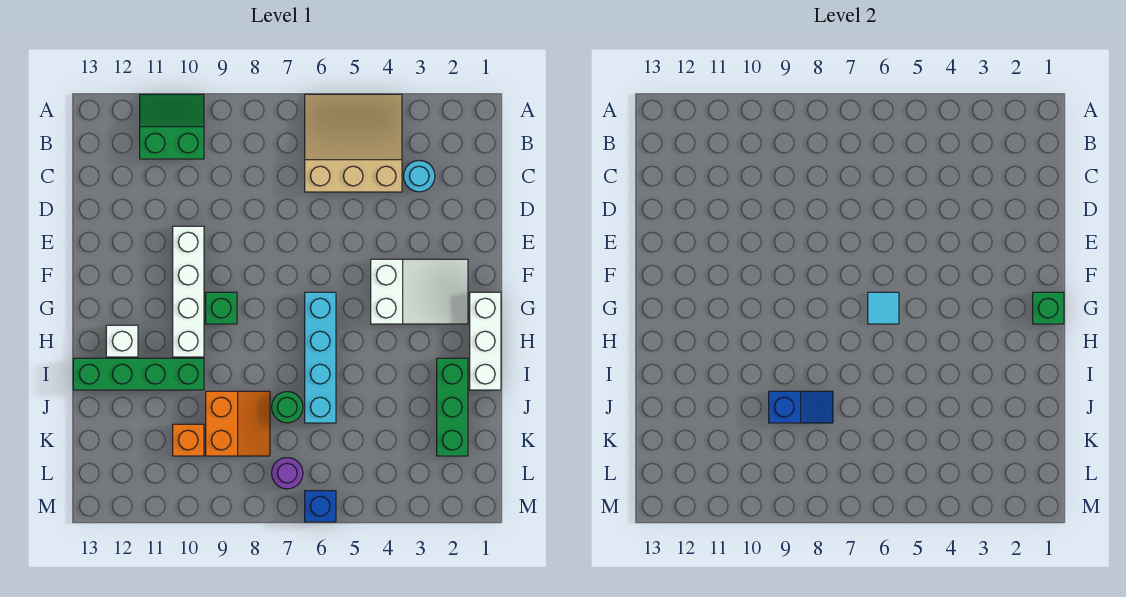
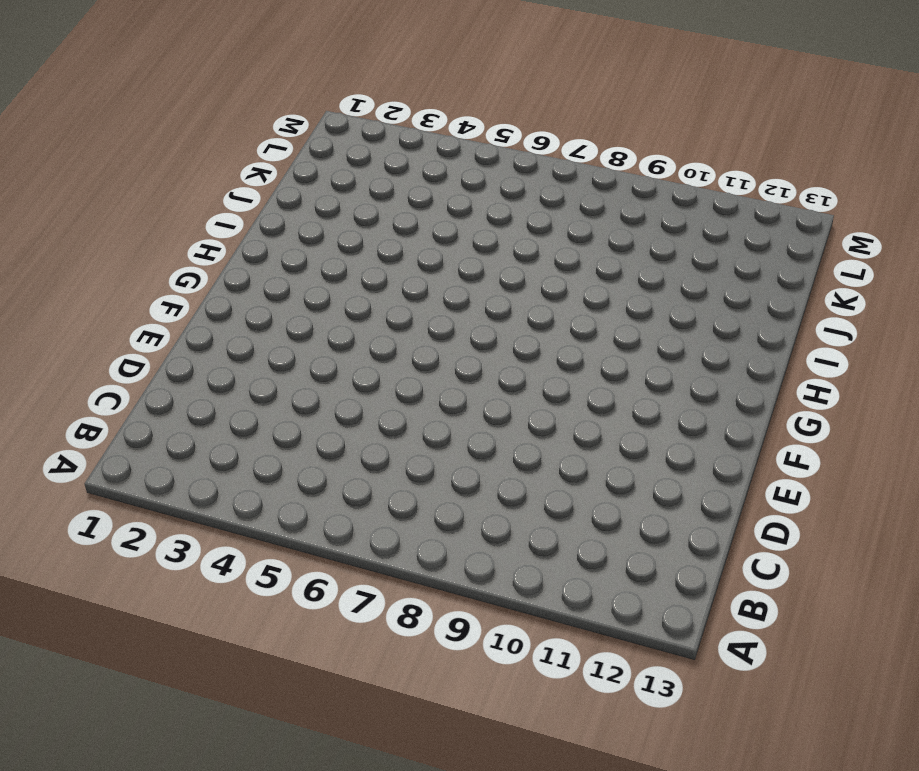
none -> tan 3x3 slope [305,94,402,192]
none -> green 2x2 slope [140,94,204,159]
none -> cyan 1x1 round brick [404,160,435,192]

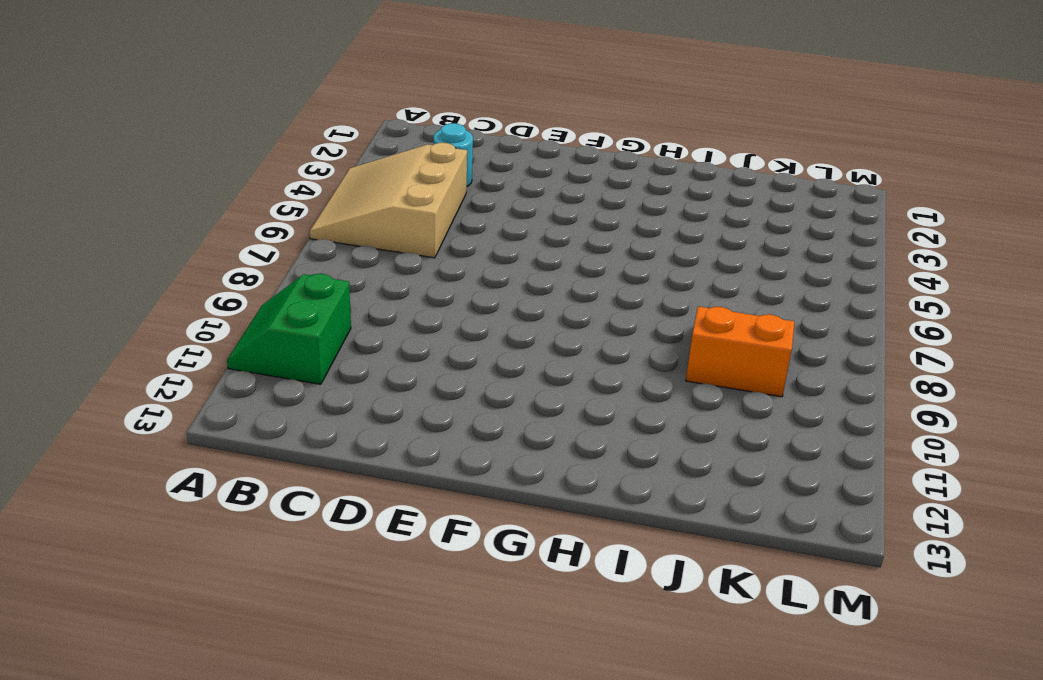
none -> white 1x4 brick [173,226,204,357]
none -> white 2x3 slope [371,259,468,324]
none -> white 1x3 brick [470,292,501,390]

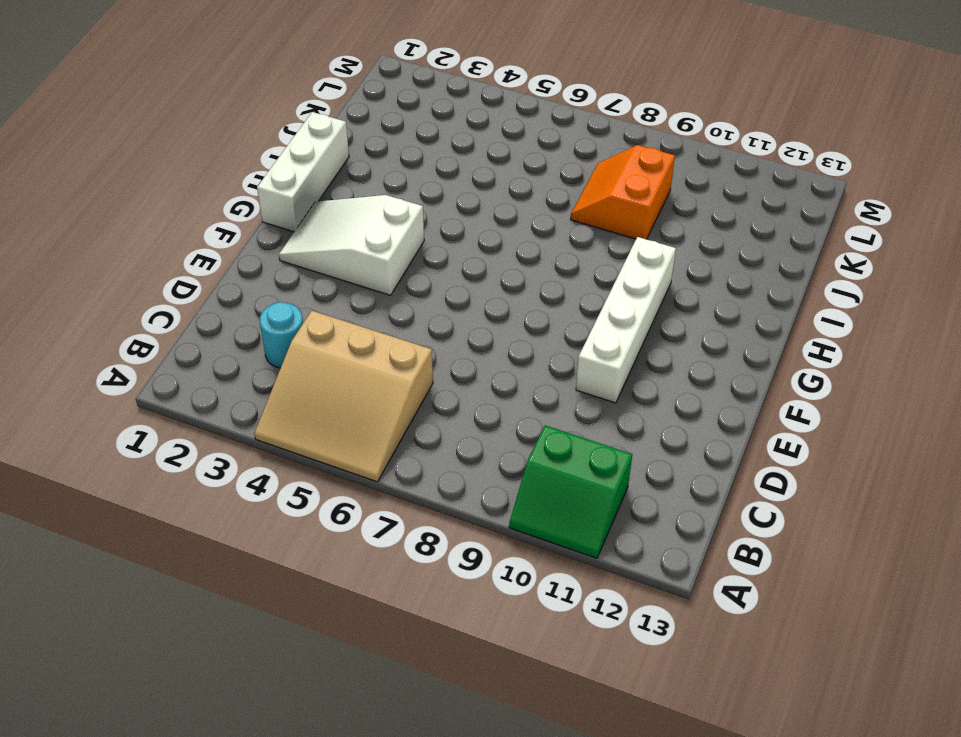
none -> cyan 1x4 brick [305,292,336,423]
none -> green 1x1 brick [206,292,237,324]
none -> white 1x1 brick [106,325,138,357]

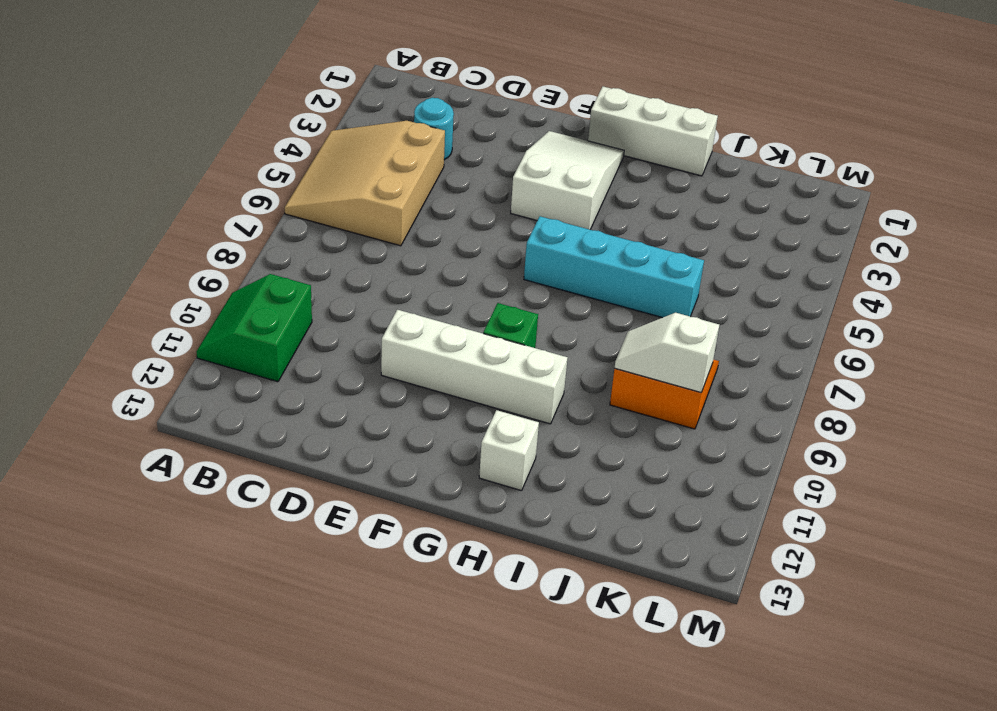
white 1x2 slope [615,313,719,393] -> blue 1x2 slope [769,391,833,423]
none -> green 1x3 brick [437,358,468,456]
none -> green 1x4 brick [73,358,204,390]
none -> green 1x1 round brick [272,392,303,423]

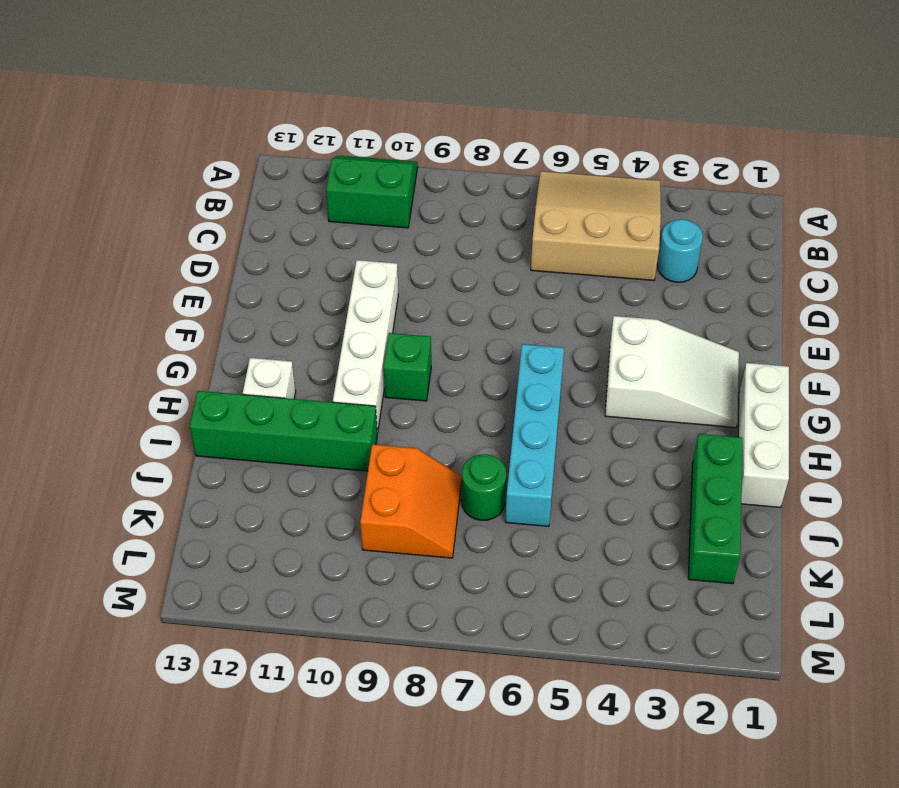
none -> orange 1x1 brick [173,424,204,456]
none -> purple 1x1 round brick [272,458,303,489]
none -> blue 1x1 brick [305,491,336,522]

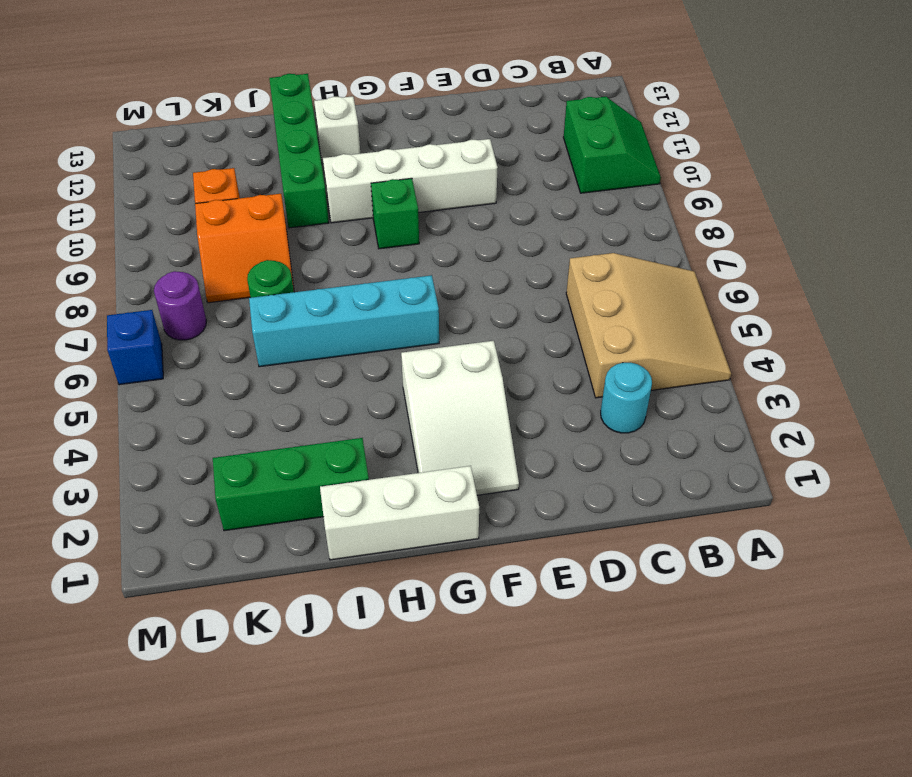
none -> green 1x1 brick [1033,292,1064,324]
none -> cyan 1x1 tile [868,292,899,324]
none -> blue 1x2 slope [769,391,833,423]

